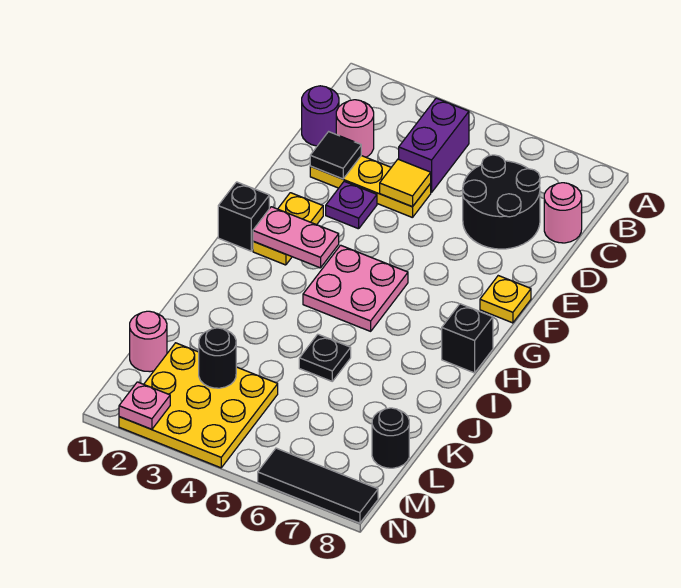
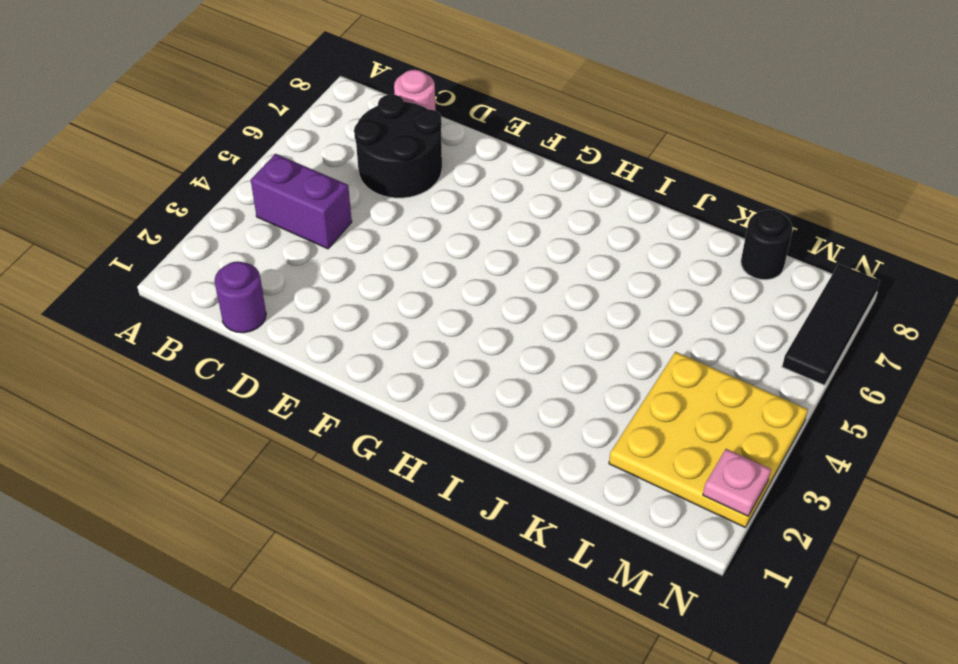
none -> pink 1x1 round brick [336,100,374,157]
none -> yellow 1x3 plate [310,156,431,218]
none -> purple 1x1 plate [326,181,377,229]

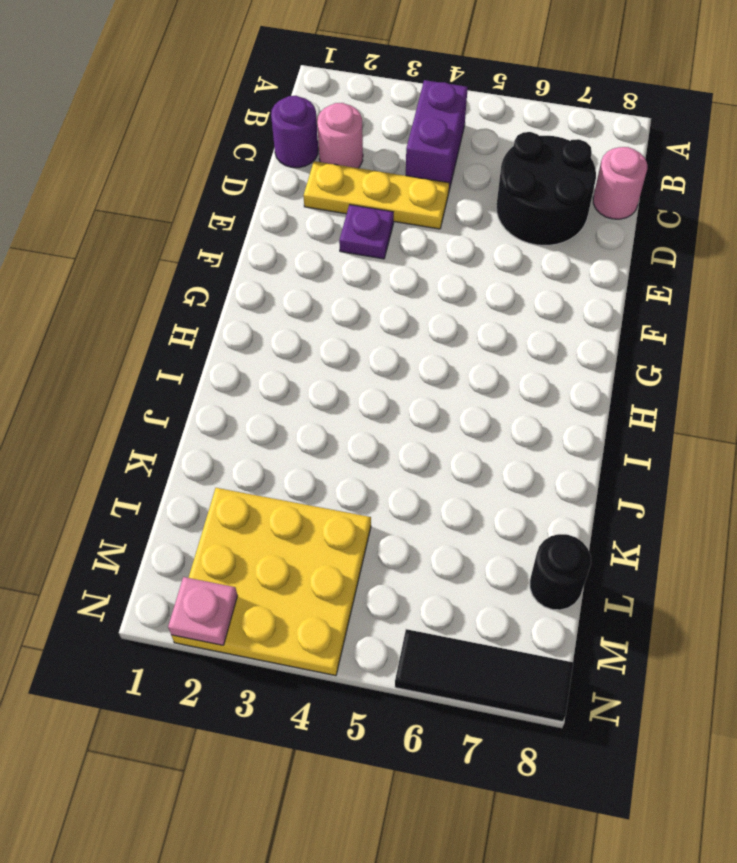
none -> yellow 1x2 plate [253,193,323,265]
none -> yellow 1x1 plate [480,276,531,323]
none -> black 1x1 brick [218,182,269,251]

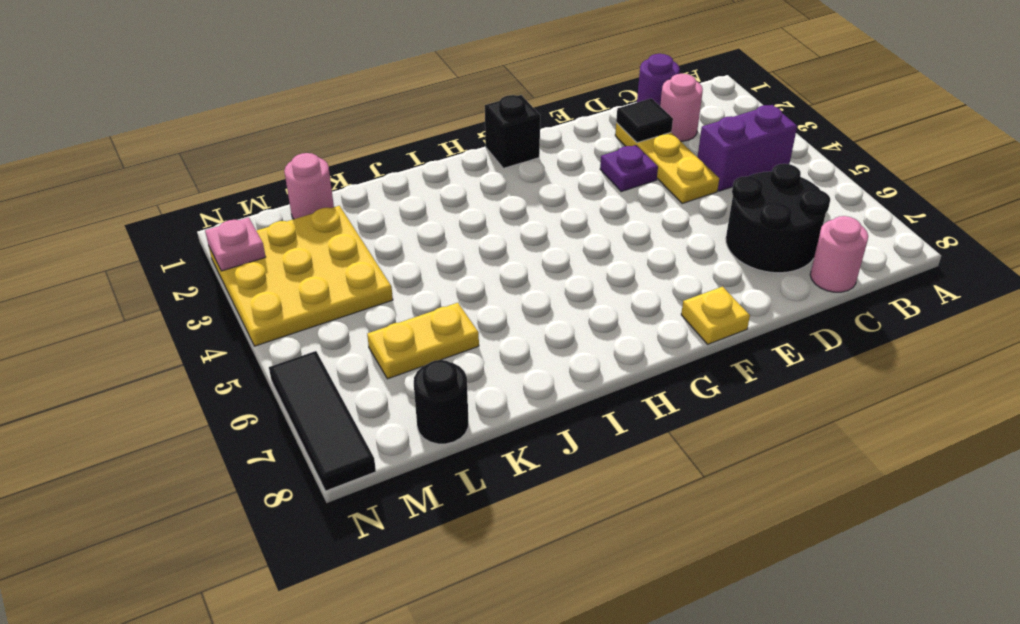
yellow 1x2 plate [367,303,479,379] -> yellow 1x2 plate moved to [253,193,323,265]
none -> pink 2x2 plate [303,245,408,331]
none -> black 1x1 brick [442,304,493,373]
none -> black 1x1 plate [299,334,351,381]

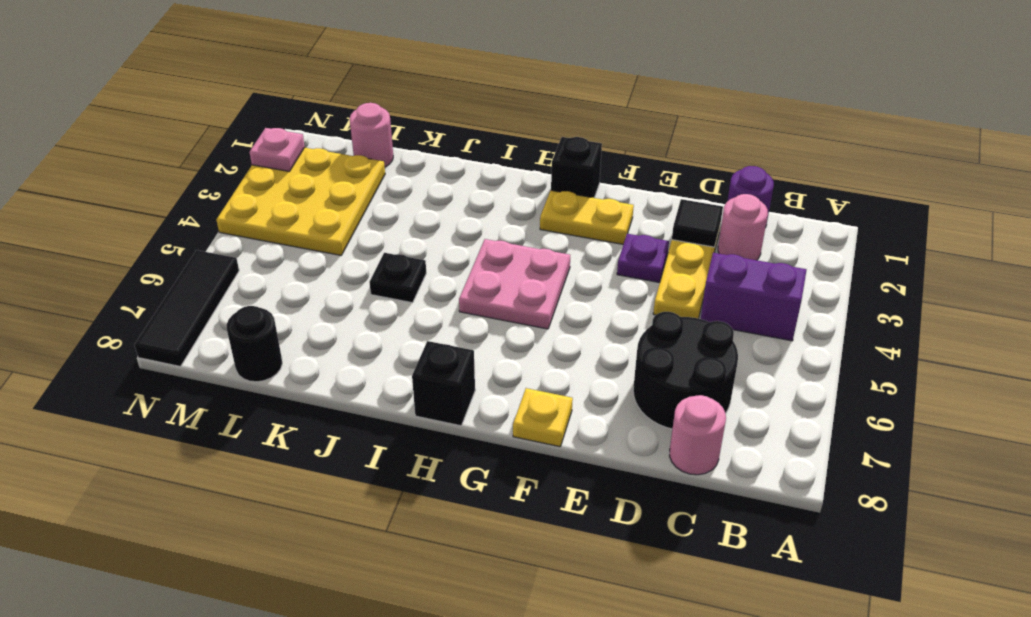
none -> yellow 1x1 tile [380,159,431,207]
none -> pink 1x2 plate [253,207,339,268]
none -> black 1x1 round brick [199,328,236,388]

